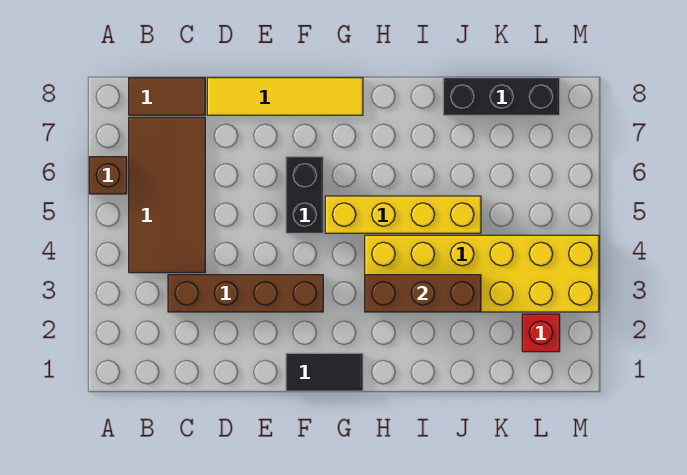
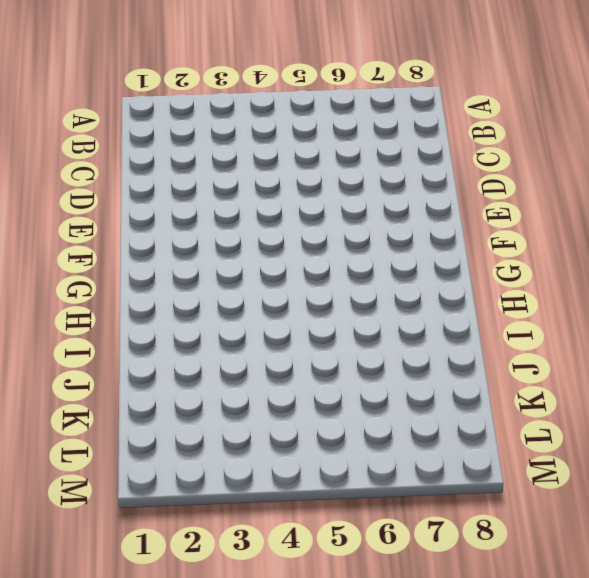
none -> brown 1x1 brick [89,157,127,194]
none -> brown 2x4 tile [129,117,205,273]
none -> brown 1x2 tile [129,78,205,115]

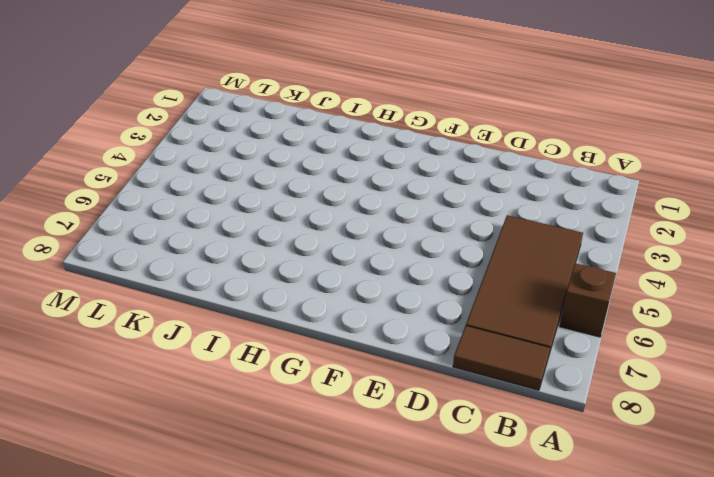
none -> brown 1x4 brick [168,275,323,312]
none -> yellow 1x4 tile [207,78,363,115]
none -> black 1x2 tile [286,353,363,391]

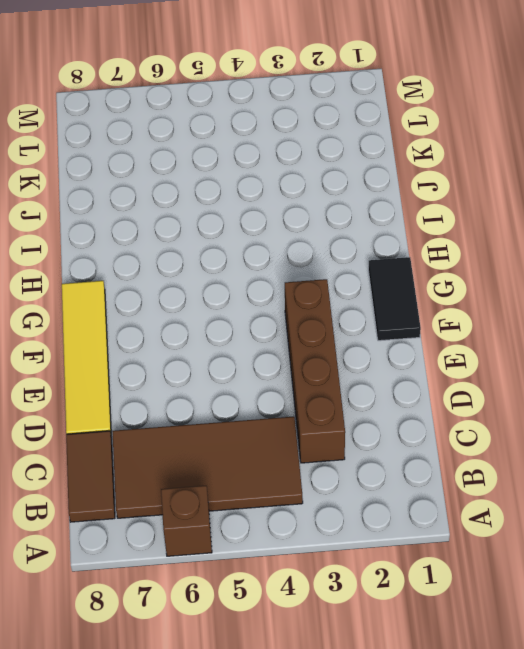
none -> black 1x2 brick [286,157,323,233]
none -> yellow 1x4 brick [325,196,481,233]
none -> yellow 2x6 brick [365,235,599,312]

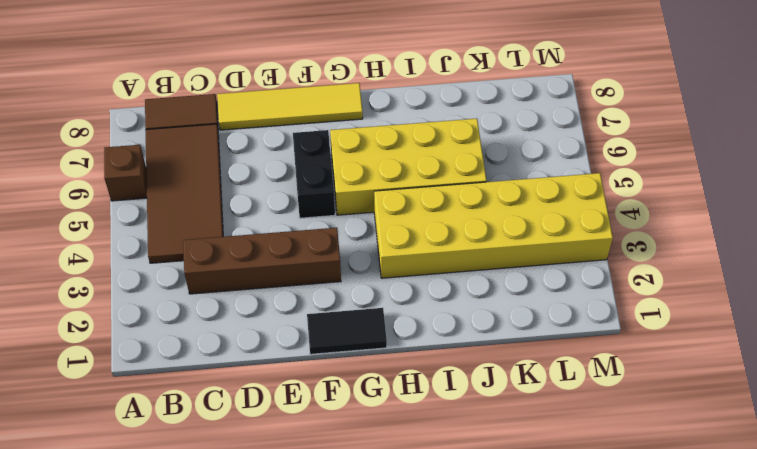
yellow 2x4 brick [330,119,486,215] -> yellow 1x4 brick [325,196,481,233]
none -> black 1x3 brick [443,78,560,115]
none -> red 1x1 brick [522,314,560,352]
none -> brown 1x3 brick [365,275,481,312]

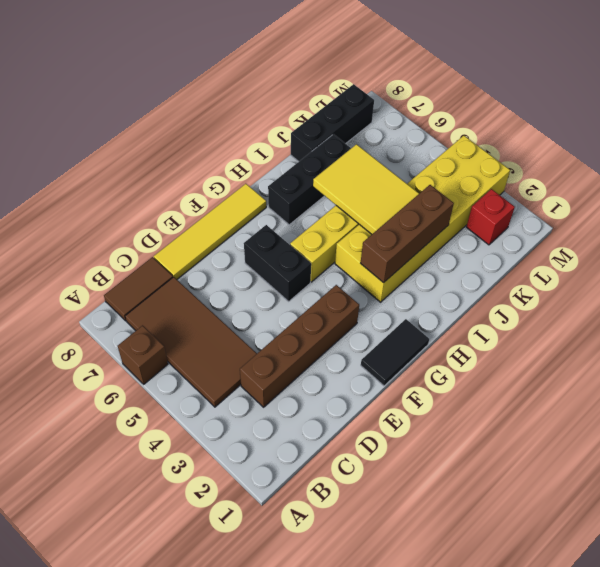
black 1x3 brick [268,134,351,225] -> none
yellow 2x3 tile [313,144,419,234] -> none

